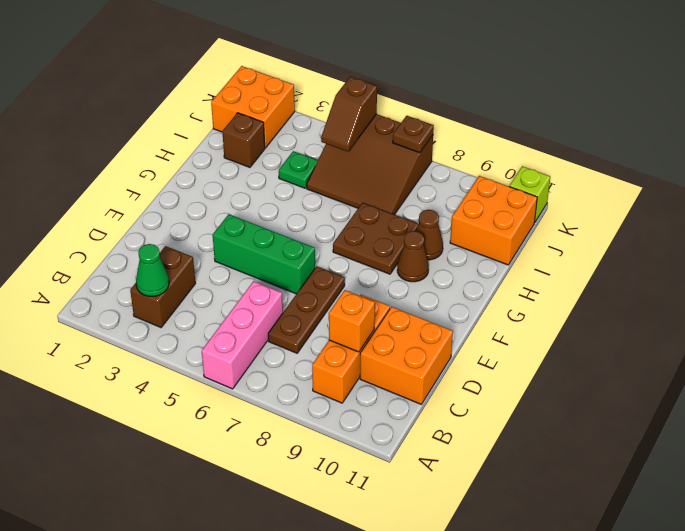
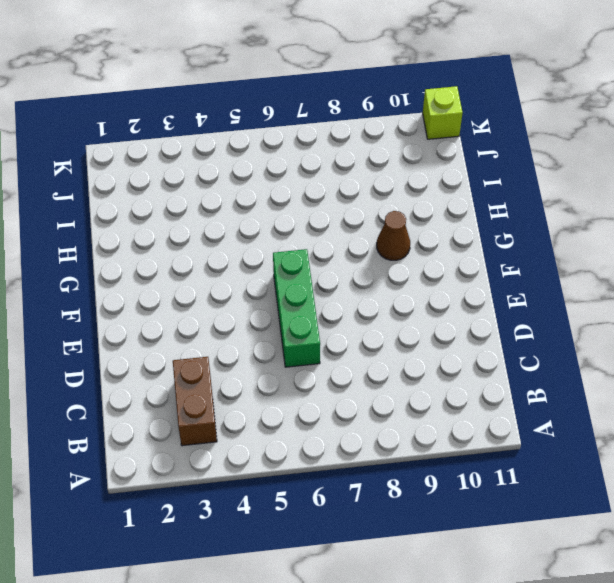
green 1x3 brick [273,249,320,367] -> green 1x3 brick turned to [213,214,315,294]
none -> pink 1x3 brick [202,281,283,389]
none -> orange 1x3 brick [312,295,390,403]
none -> brown 1x3 plate [268,266,345,353]

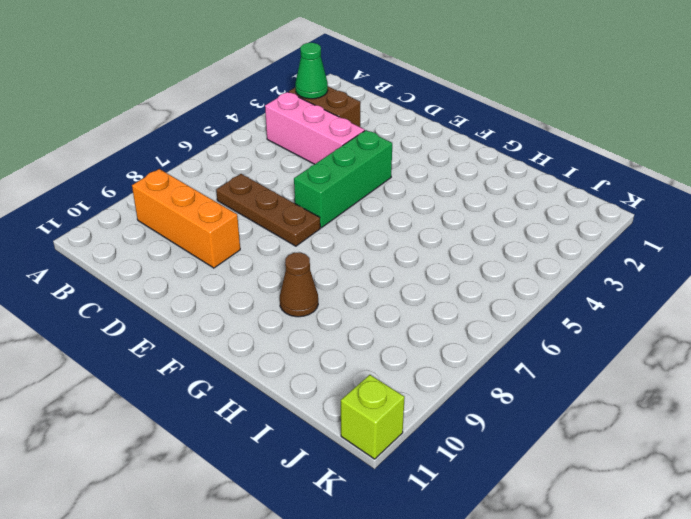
pink 1x3 brick [265,92,365,164] -> pink 1x3 brick moved to [202,281,283,389]
none -> orange 2x2 brick [360,307,453,404]
none -> brown 2x2 plate [333,203,418,274]
none -> brown 1x1 cone [416,210,443,260]

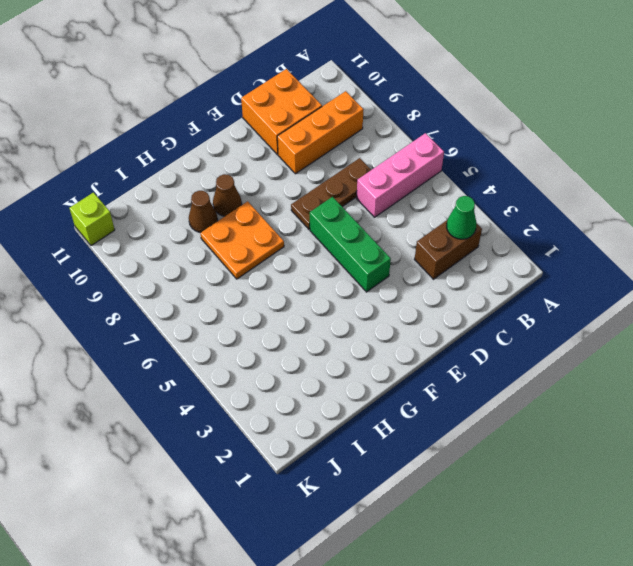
orange 2x2 plate [200,201,284,279] -> brown 2x2 plate [333,203,418,274]
none -> brown 1x1 brick [222,113,265,167]
none -> green 1x1 plate [279,151,318,188]
none -> brown 3x3 slope [307,114,433,215]

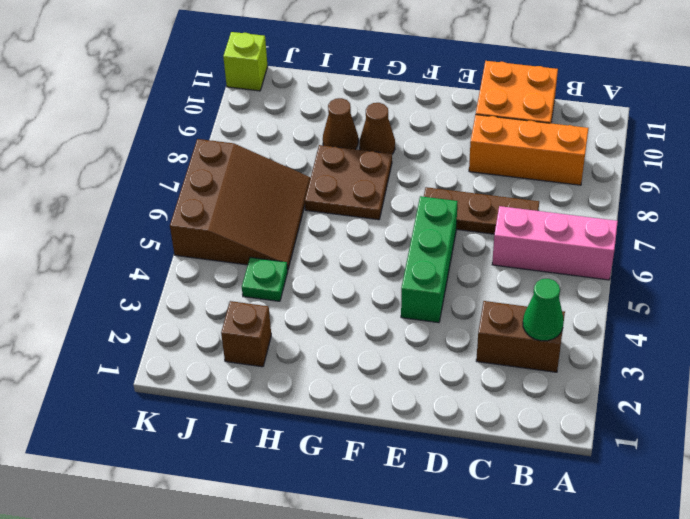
none -> orange 2x2 brick [450,176,537,265]
none -> orange 2x2 brick [211,66,295,148]
none -> orange 1x1 brick [329,290,375,352]

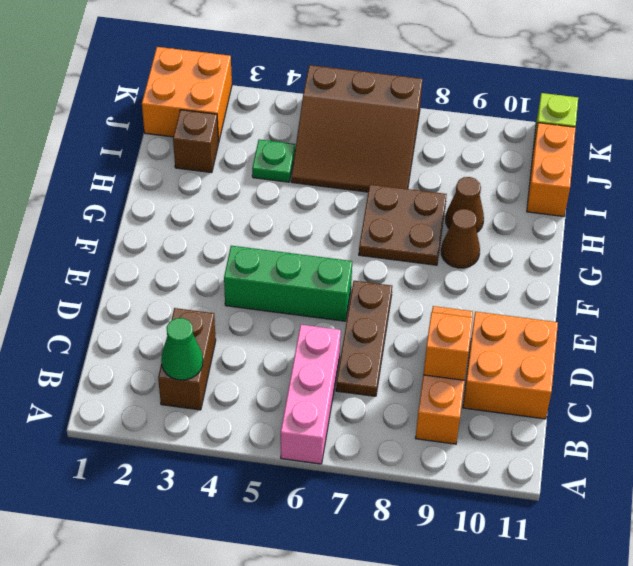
orange 1x2 brick [527,123,576,217] -> orange 2x2 brick [450,176,537,265]
none -> brown 1x2 slope [321,77,377,152]
none -> brown 1x1 plate [393,116,434,153]

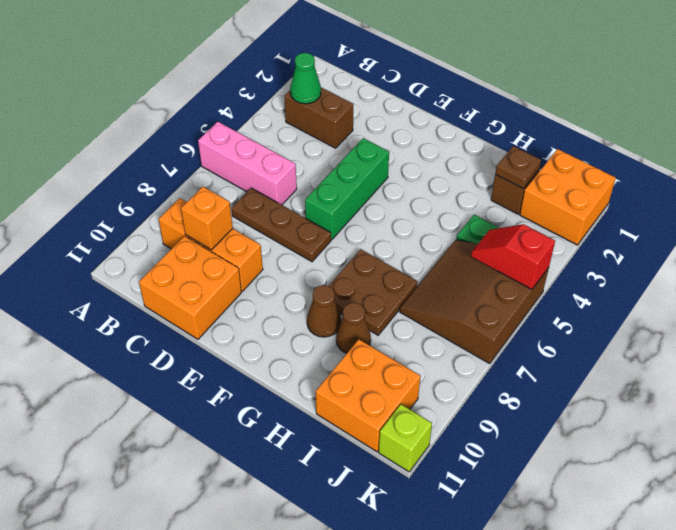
brown 1x1 plate [495,146,541,188] -> brown 1x1 plate moved to [393,116,434,153]
red 1x2 slope [471,224,555,289] -> brown 1x2 slope [321,77,377,152]

